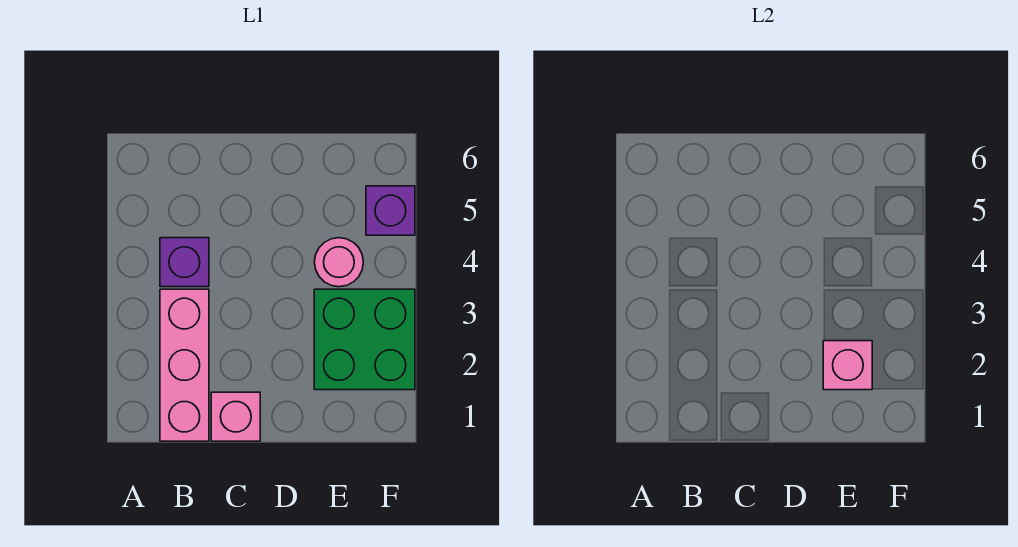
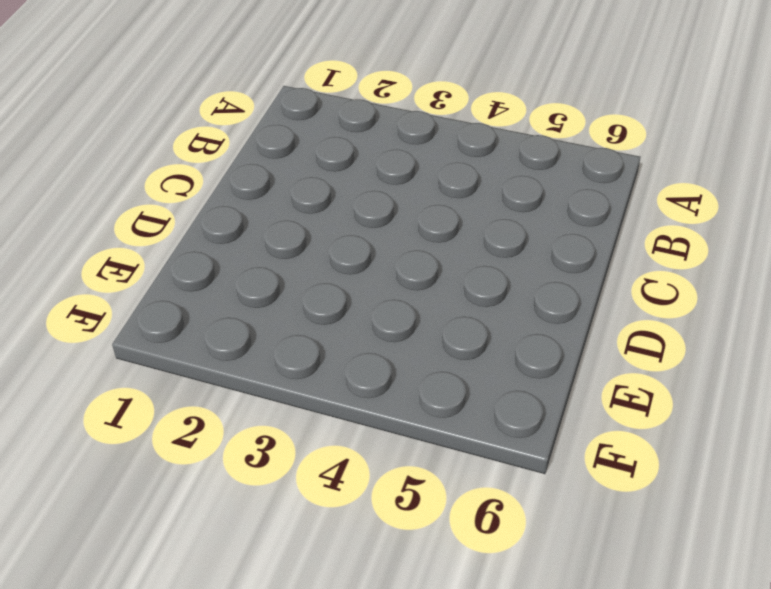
none -> pink 1x3 brick [160,289,209,441]
none -> purple 1x1 brick [160,238,209,287]

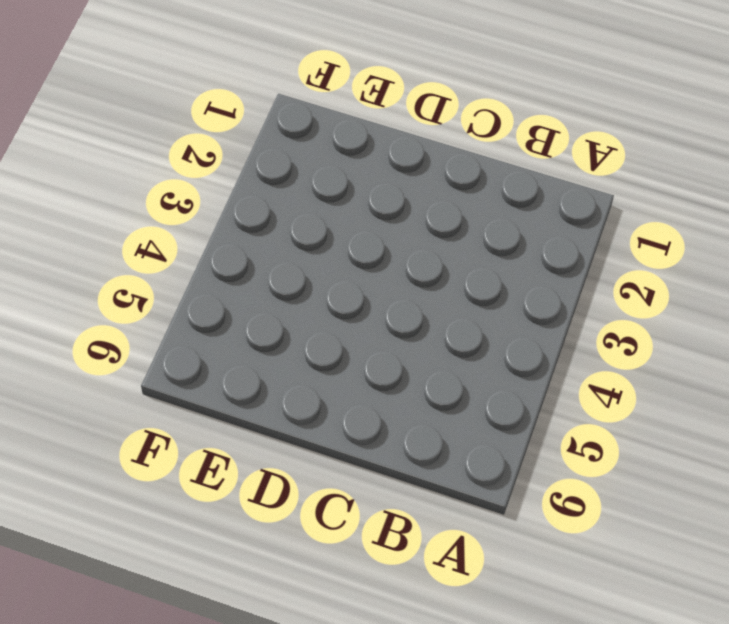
none -> pink 1x3 brick [160,289,209,441]
none -> purple 1x1 brick [160,238,209,287]

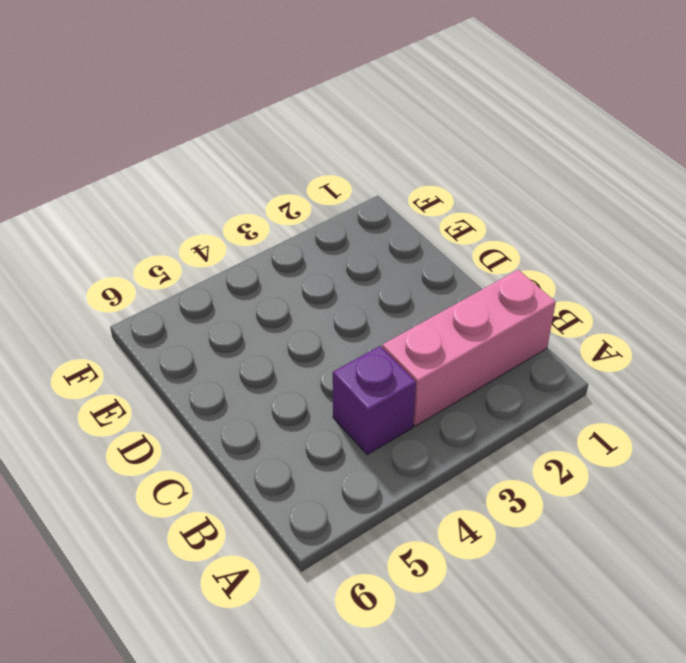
none -> pink 1x1 brick [211,392,260,441]
none -> green 2x2 brick [314,289,415,390]

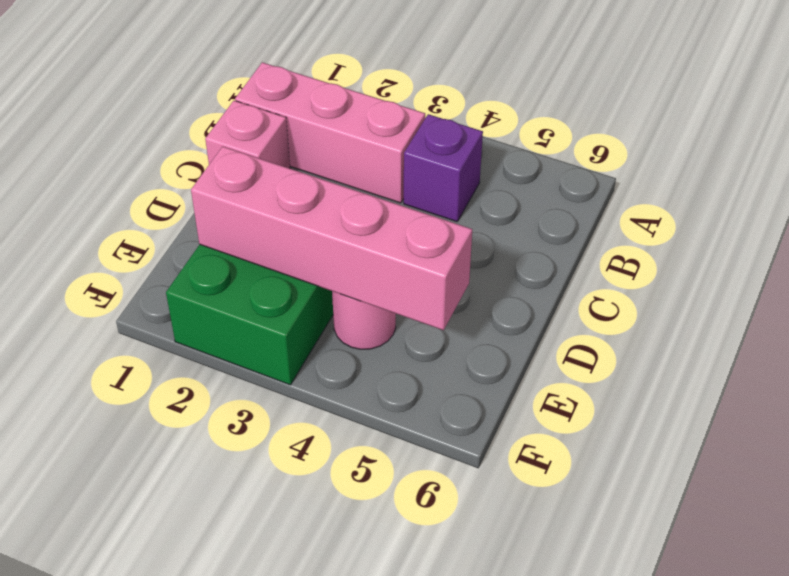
pink 1x4 brick [191,147,472,330] -> pink 1x1 brick [823,341,872,390]
none -> purple 1x1 brick [366,186,415,235]

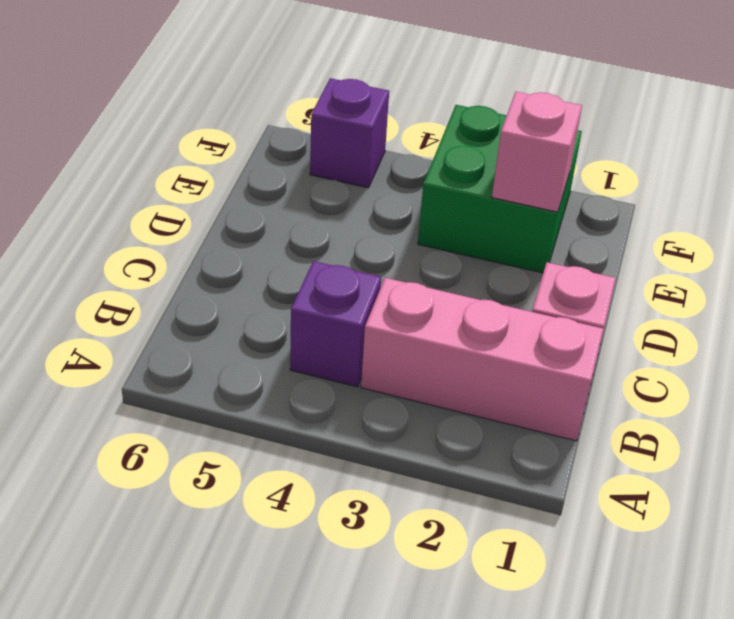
none -> pink 1x1 round brick [314,238,363,287]

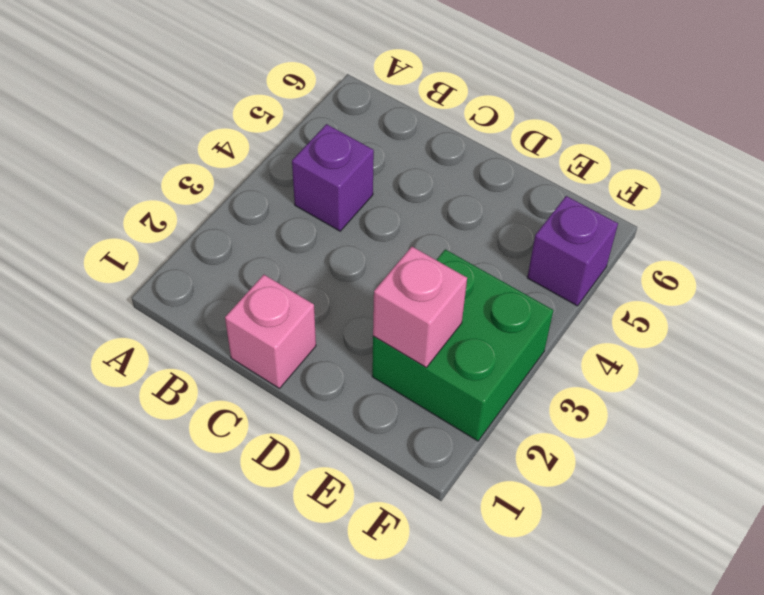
none -> pink 1x3 brick [160,289,209,441]
none -> pink 1x1 round brick [314,238,363,287]

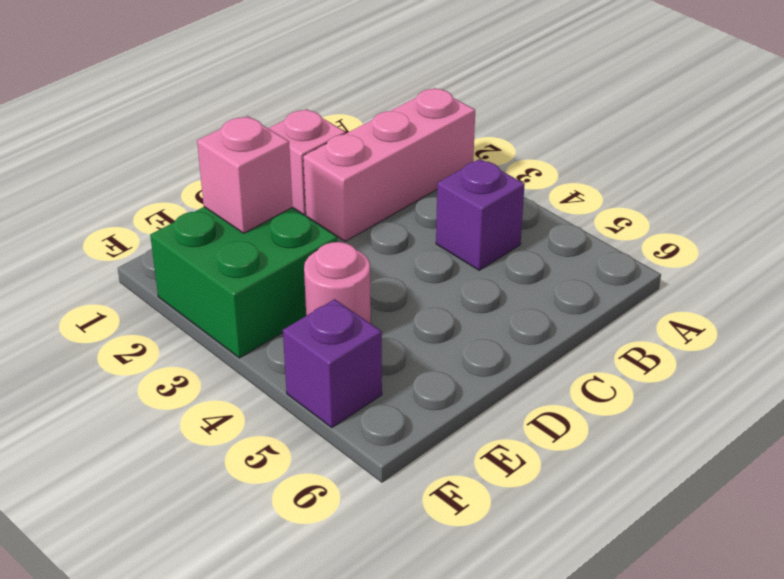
pink 1x3 brick [303,88,475,241] -> pink 1x3 brick turned to [160,289,209,441]

